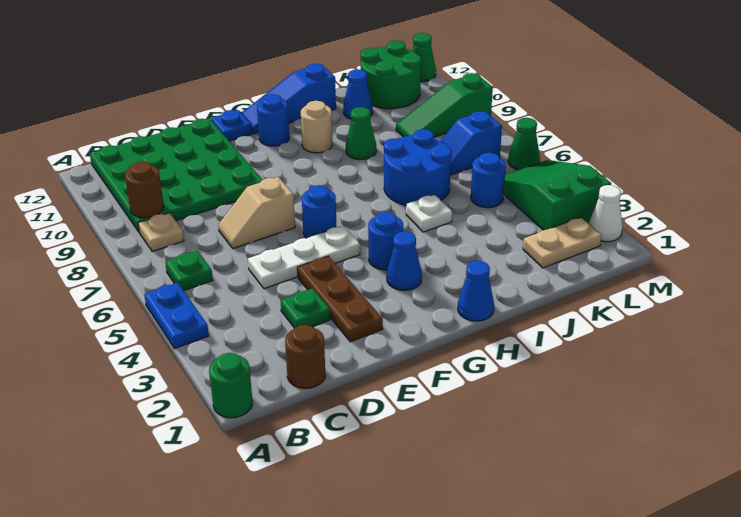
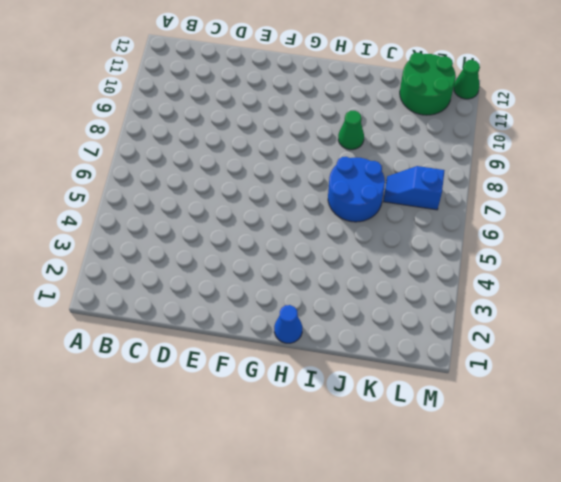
none -> green 1x1 round brick [209,353,252,418]
none -> blue 1x2 plate [144,282,209,349]
none -> green 1x1 plate [165,251,213,290]
none -> tan 1x1 plate [138,213,184,251]

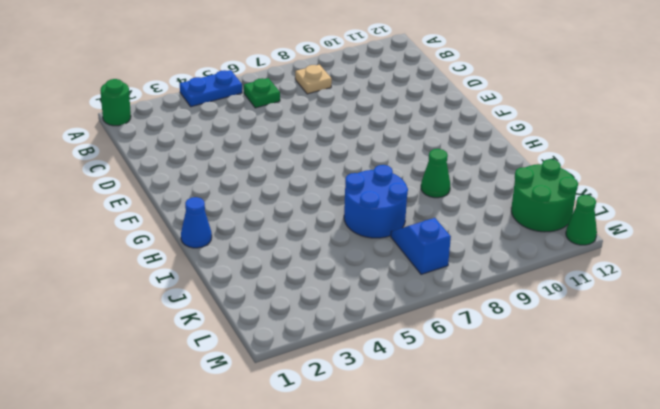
none -> green 4x4 plate [90,118,262,233]
none -> brown 1x1 round brick [285,325,325,388]
none -> green 1x1 plate [280,288,330,328]
none -> white 1x3 plate [248,226,360,289]

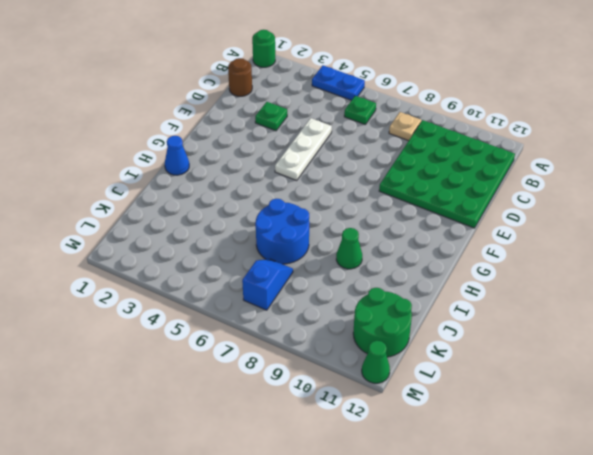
none -> tan 1x2 slope [218,177,295,249]
none -> brown 1x3 plate [297,256,383,342]
none -> blue 1x1 round brick [302,185,337,238]
none -> blue 1x1 plate [211,110,252,141]

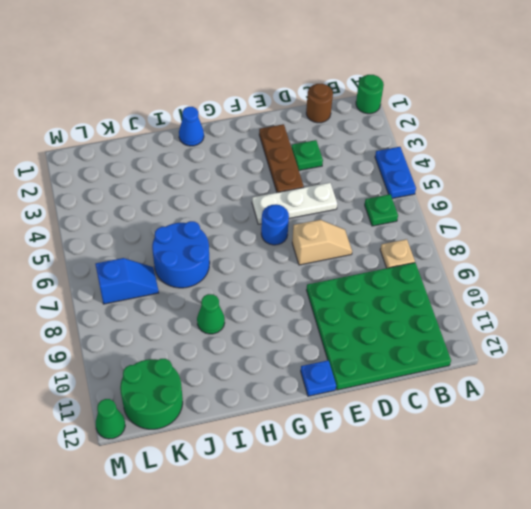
none -> blue 1x1 cone [387,231,422,290]
none -> blue 1x1 round brick [368,212,403,270]
none -> blue 1x1 round brick [257,94,289,146]
none -> blue 1x3 slope [242,64,336,134]

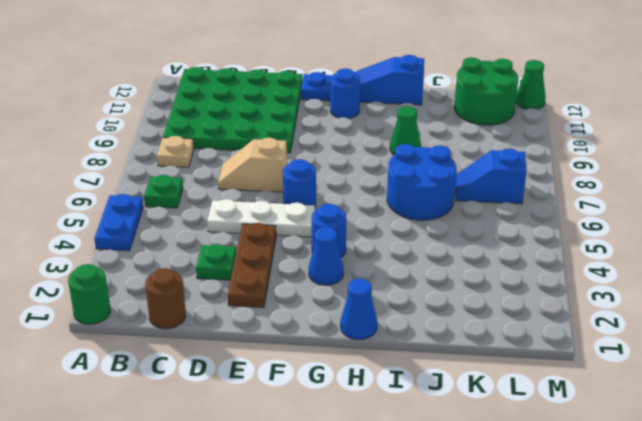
none -> tan 1x1 round brick [301,101,332,153]
none -> white 1x1 plate [406,194,452,232]
none -> blue 1x1 cone [343,69,373,119]
none -> tan 1x2 plate [523,217,602,268]

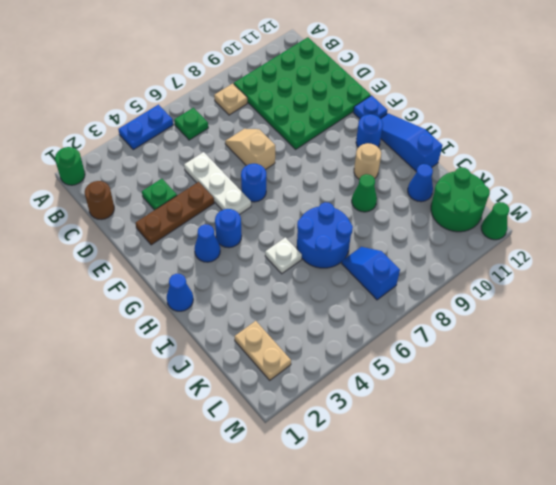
none -> blue 1x1 round brick [471,153,506,208]
none -> green 1x3 slope [396,73,493,137]
none -> green 2x3 slope [504,160,611,230]
none -> white 1x1 cone [589,185,622,242]

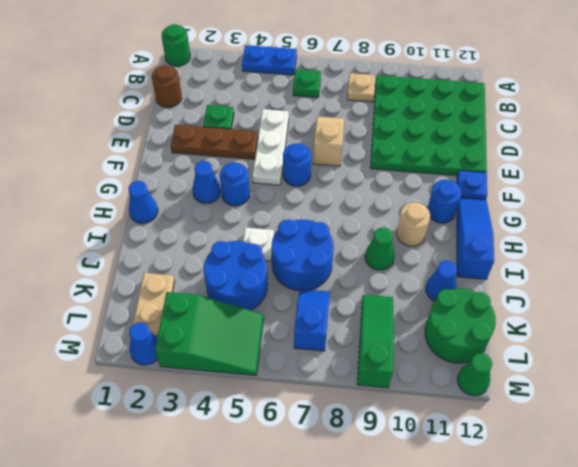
blue 2x2 round brick [204,241,268,310] -> blue 1x1 round brick [471,153,506,208]
blue 1x1 cone [129,322,157,365] -> white 1x1 cone [589,185,622,242]
none -> green 1x1 cone [508,118,540,170]
none -> brown 1x1 round brick [125,161,164,218]

